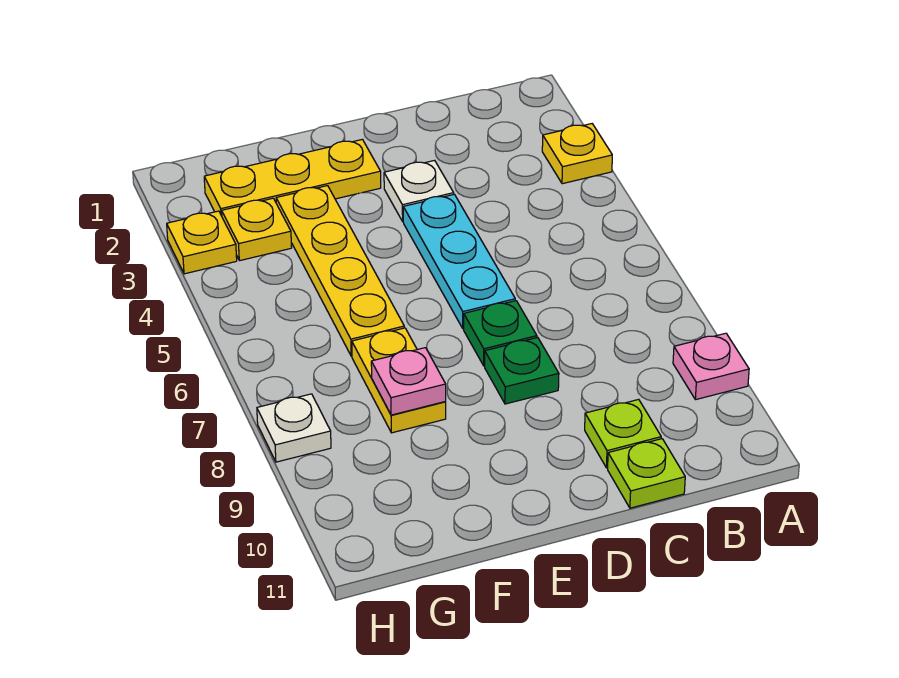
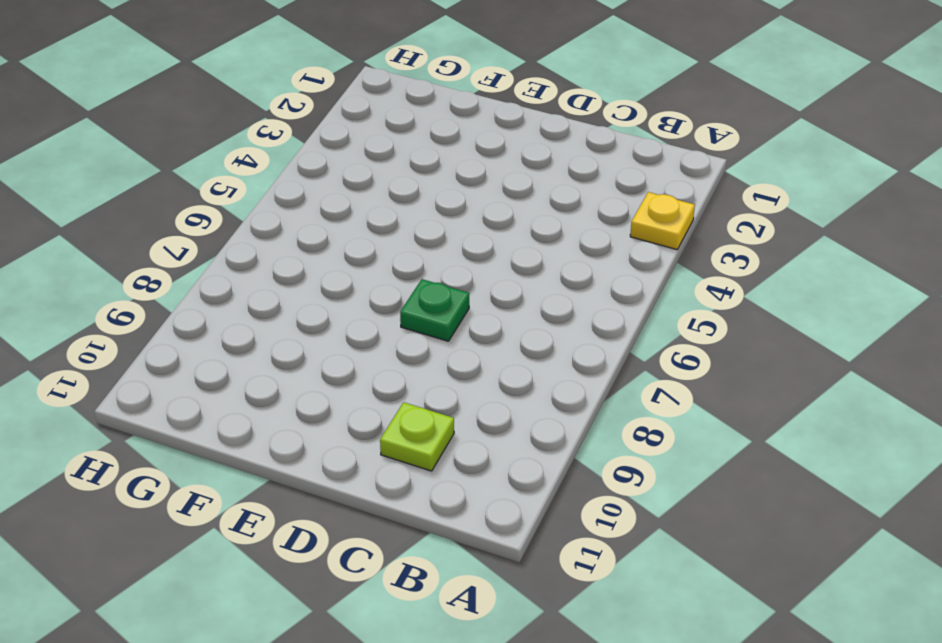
none -> pink 1x1 plate [673,333,749,400]
none -> lime 1x1 plate [608,439,685,508]
none -> white 1x1 plate [384,160,454,221]

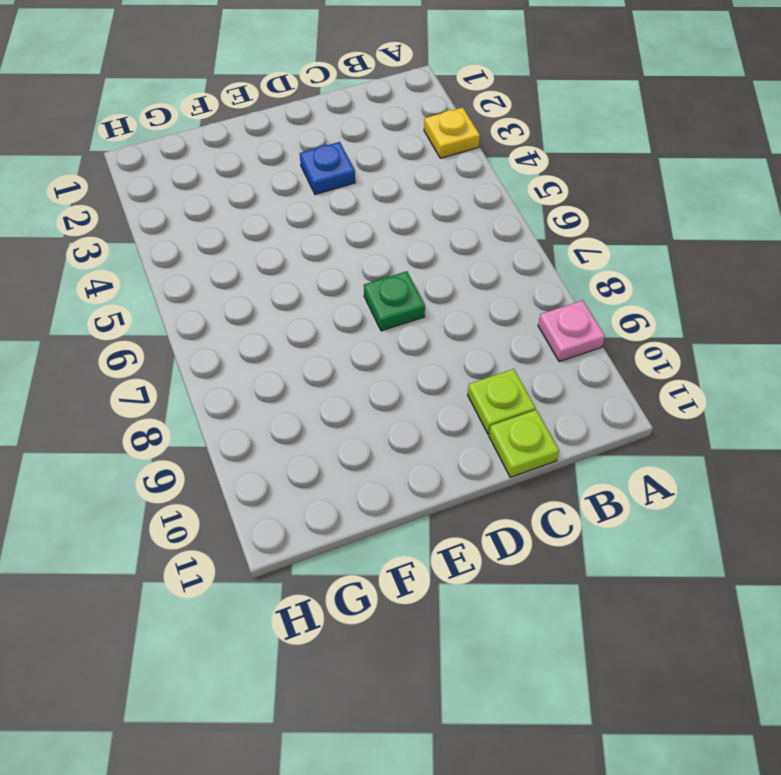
blue 1x1 plate [300,142,355,194] -> white 1x1 plate [384,160,454,221]
none -> cyan 1x3 plate [403,194,515,329]
none -> green 1x1 plate [485,338,559,404]
none -> yellow 1x3 plate [204,139,381,216]

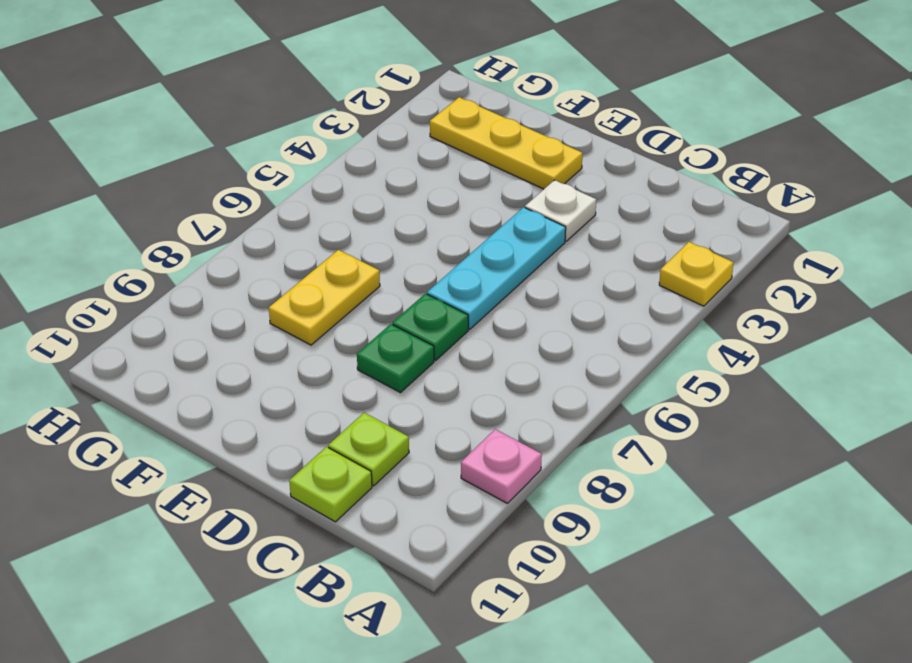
none -> yellow 1x4 plate [276,186,404,356]
none -> yellow 1x1 plate [222,198,292,261]
none -> yellow 1x1 plate [167,211,237,274]

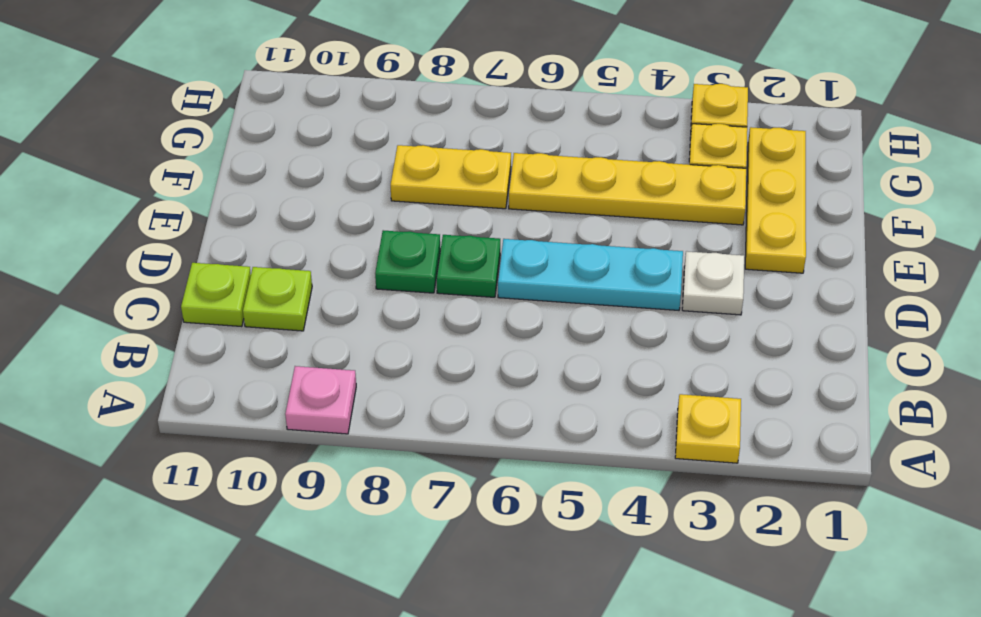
none -> white 1x1 plate [257,394,331,462]
none -> pink 1x1 plate [371,348,446,415]

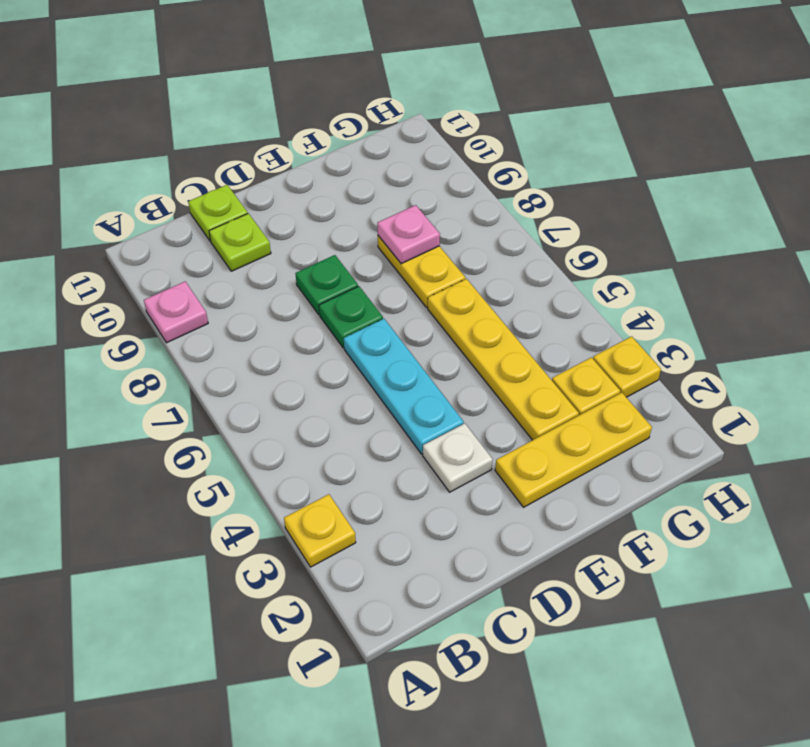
none -> white 1x1 plate [257,394,331,462]

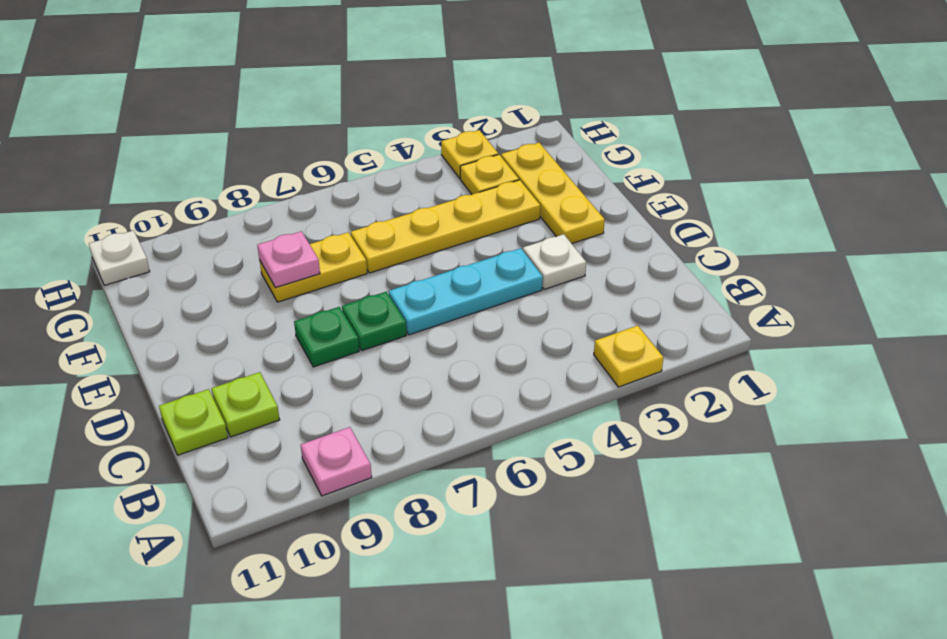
white 1x1 plate [89,231,150,285] -> white 1x1 plate moved to [257,394,331,462]

